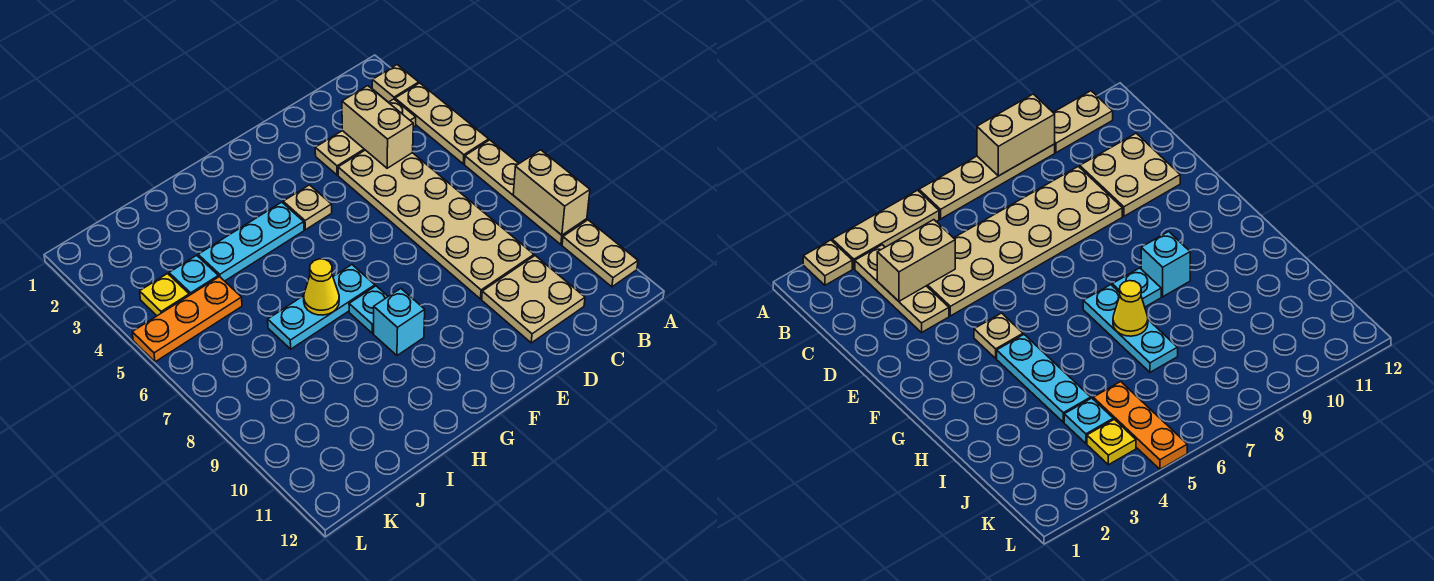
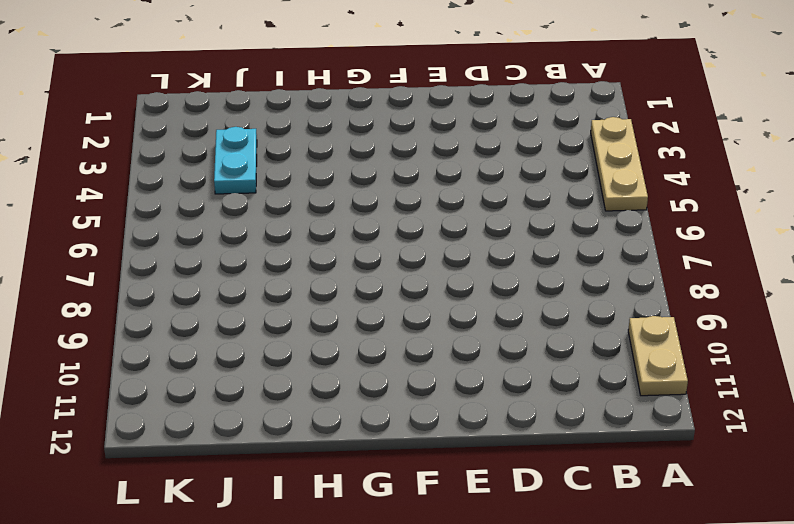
cyan 1x2 plate [214,127,257,194] -> cyan 1x1 plate [169,255,218,295]
none -> tan 1x1 plate [372,65,419,102]
none -> tan 1x4 plate [465,140,587,245]
none -> tan 1x3 plate [315,99,416,175]

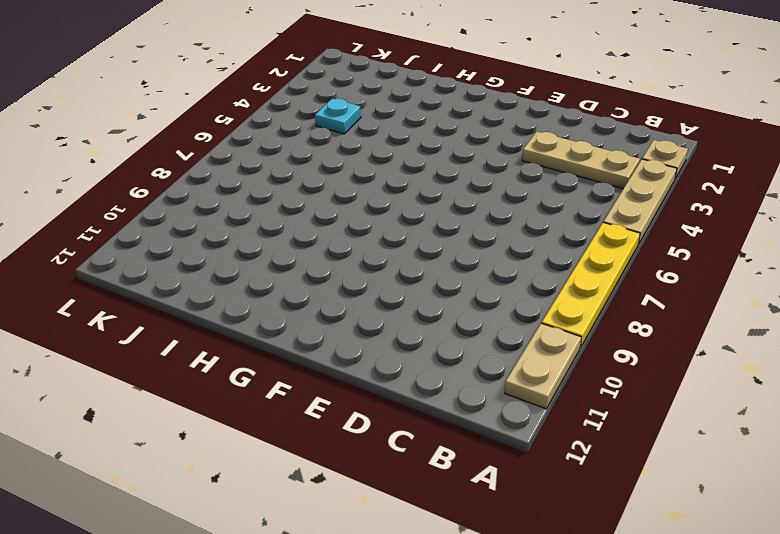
yellow 1x4 plate [542,222,640,348] -> tan 1x4 plate [465,140,587,245]
none -> tan 2x6 plate [338,150,534,299]
none -> tan 2x2 plate [482,256,585,343]
none -> tan 1x1 plate [283,185,332,230]

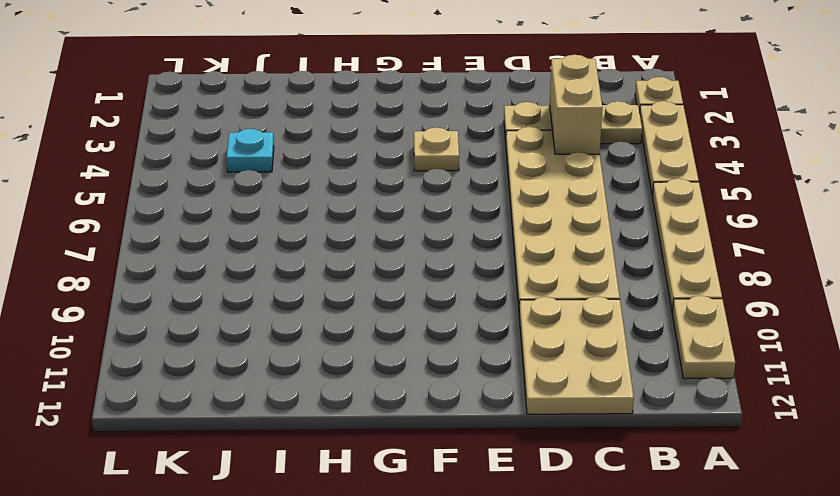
tan 2x3 plate [519,296,634,414] -> tan 2x2 plate [482,256,585,343]
none -> cyan 1x3 plate [198,202,304,281]
none -> cyan 1x3 plate [268,265,375,349]
none -> cyan 1x1 plate [349,286,388,333]

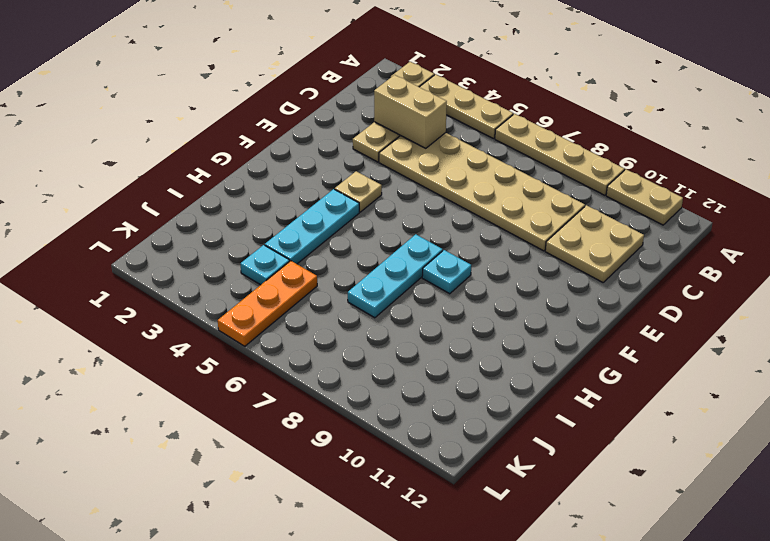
none -> cyan 1x1 brick [373,289,425,355]
none -> yellow 1x1 plate [140,274,189,316]
none -> tan 1x2 brick [513,150,590,235]

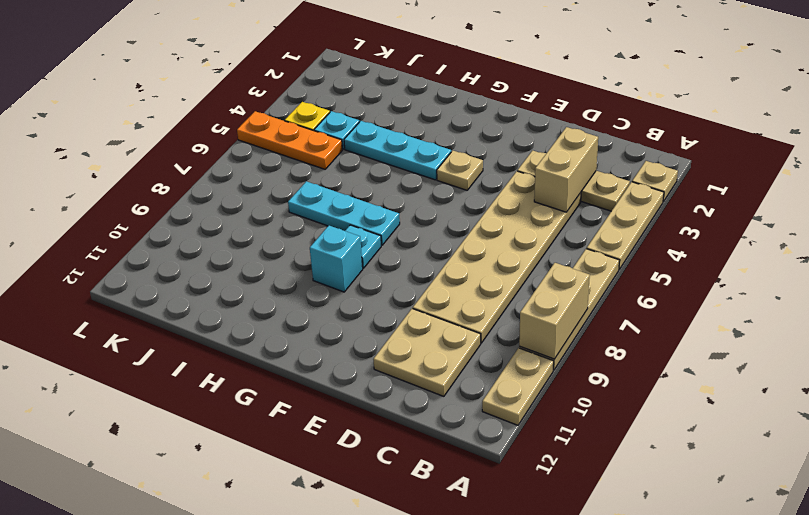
none -> yellow 1x1 cone [304,259,339,315]

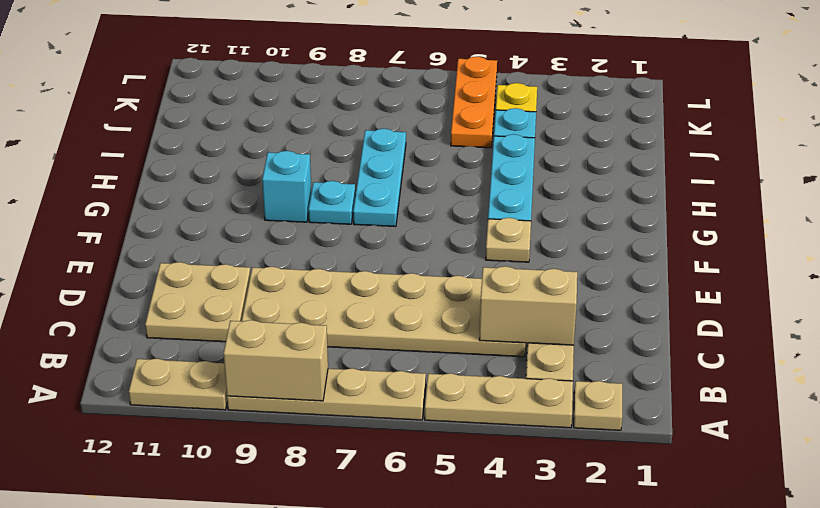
none -> yellow 1x1 cone [304,259,339,315]

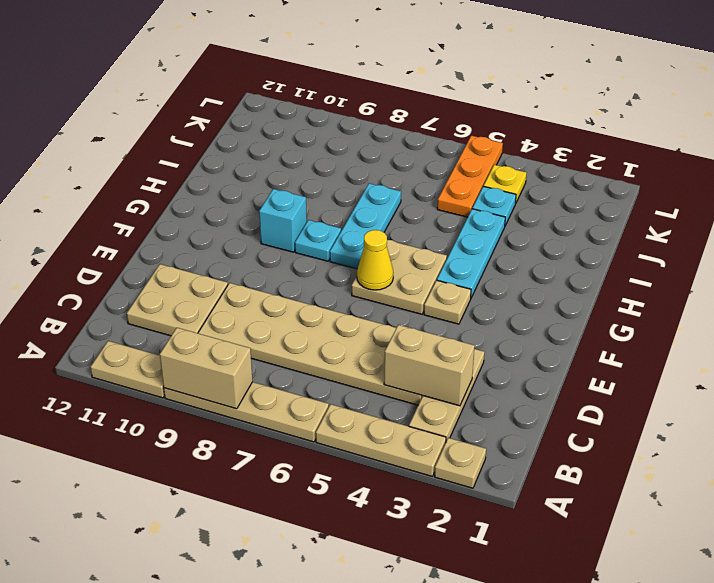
tan 2x2 plate [352,240,447,314] -> none
yellow 1x1 cone [357,230,393,290] -> yellow 1x1 cone moved to [304,259,339,315]

